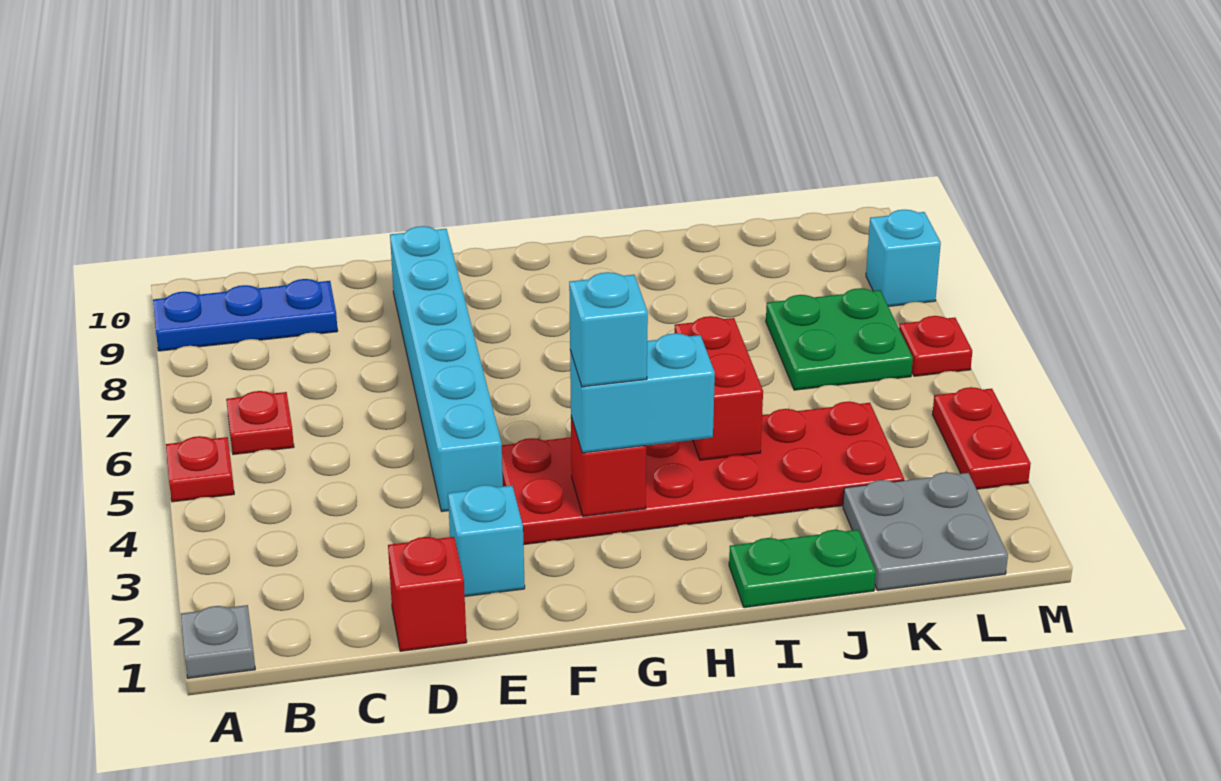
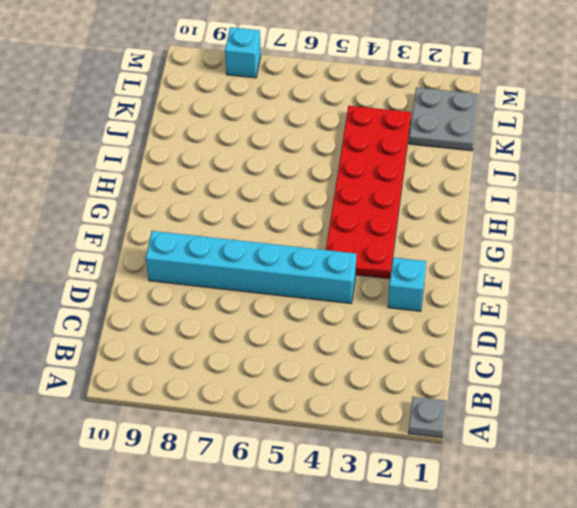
none -> red 1x1 plate [166,436,234,502]
none -> blue 1x3 plate [153,279,338,351]
none -> red 1x1 plate [226,391,294,455]

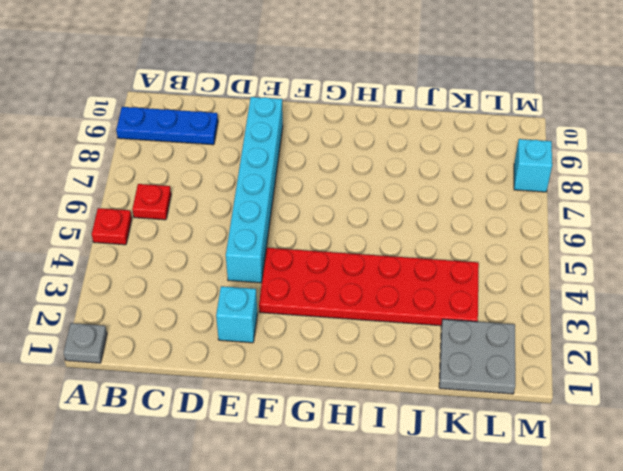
none -> red 1x1 brick [388,537,467,651]
none -> green 1x2 plate [729,530,876,608]
none -> green 2x2 plate [766,288,913,390]

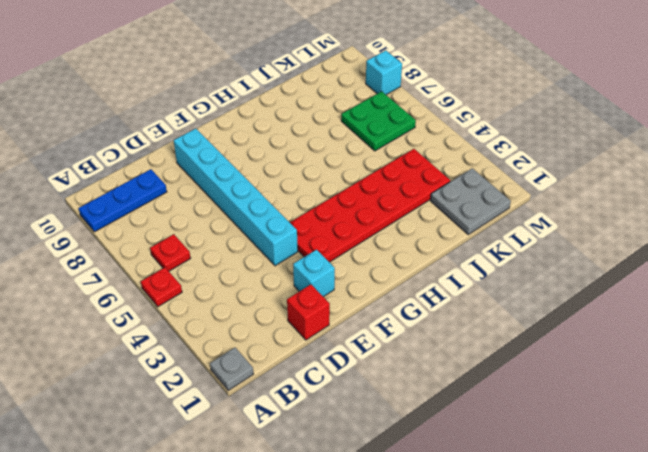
none -> green 1x2 plate [729,530,876,608]
none -> red 1x2 plate [932,387,1031,489]
none -> red 1x1 plate [899,316,972,376]

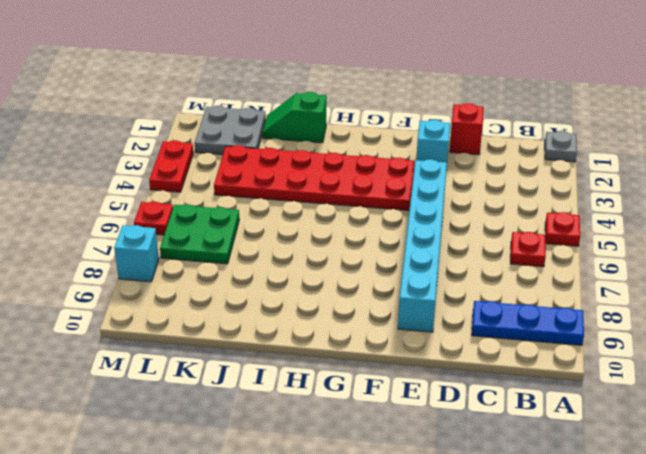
green 1x2 slope [262,92,327,143] -> green 1x2 plate [729,530,876,608]
none -> red 1x1 brick [571,417,646,517]
none -> red 1x2 brick [674,316,763,460]
none -> cyan 1x2 brick [570,333,715,453]

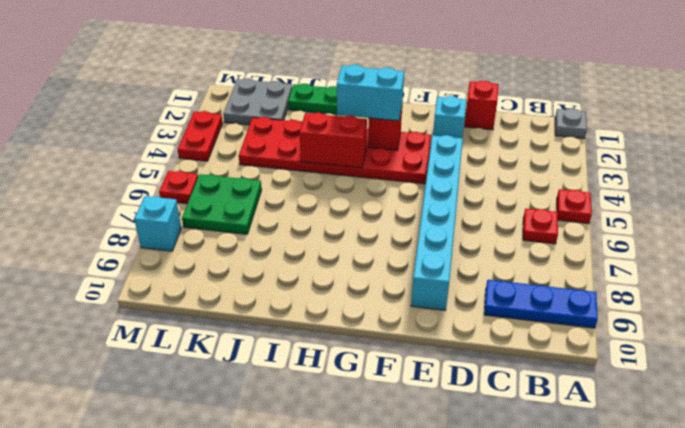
red 1x2 brick [299,113,367,168] -> red 1x2 brick turned to [674,316,763,460]
none -> cyan 1x1 brick [569,272,648,387]

